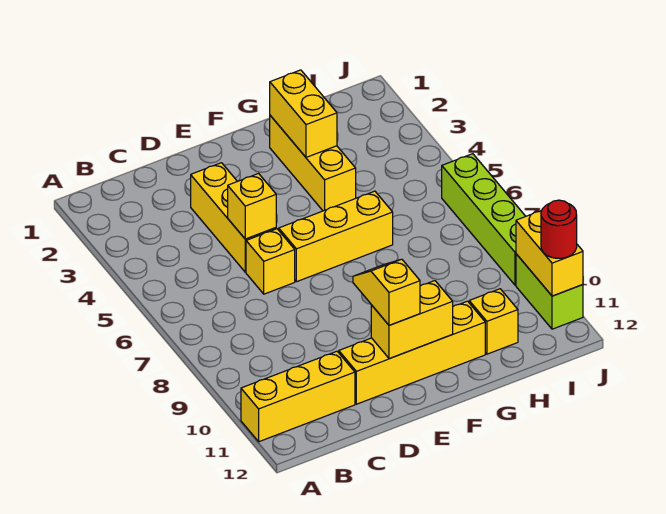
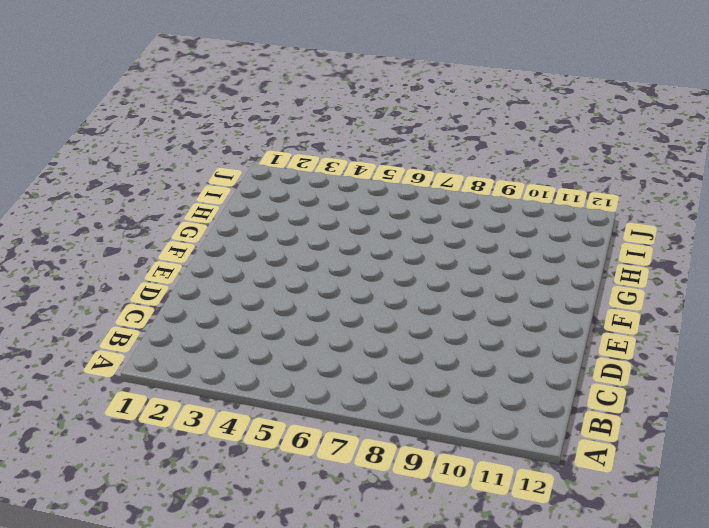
none -> yellow 1x3 brick [241,351,355,442]
none -> yellow 1x3 brick [191,163,276,272]
none -> yellow 1x1 brick [246,229,295,294]

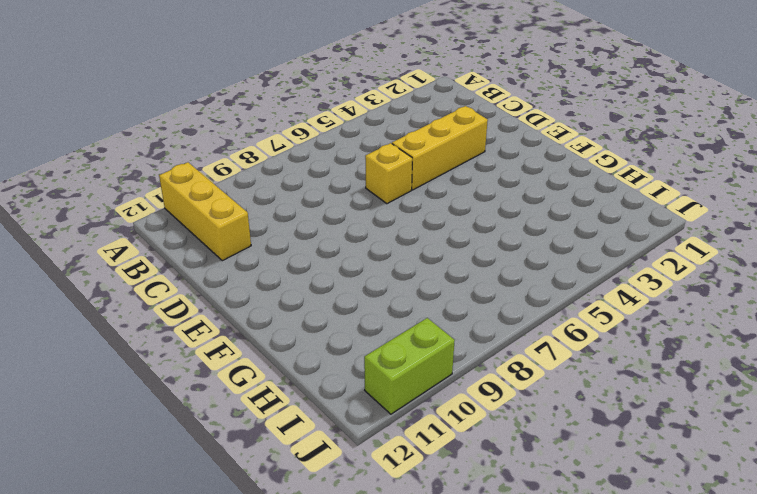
none -> yellow 1x4 brick [339,301,485,404]
none -> yellow 1x3 brick [279,191,393,282]
none -> yellow 1x3 brick [270,115,356,211]

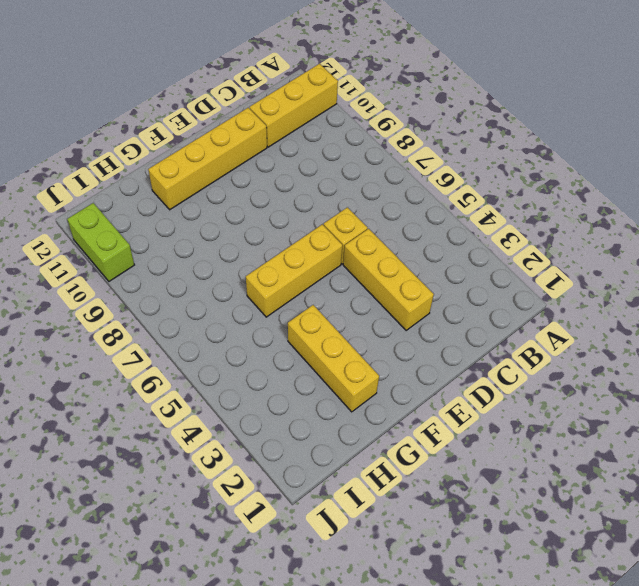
none -> yellow 1x1 brick [469,289,518,354]
none -> lime 1x4 brick [442,154,526,285]
none -> yellow 1x1 brick [228,174,276,239]

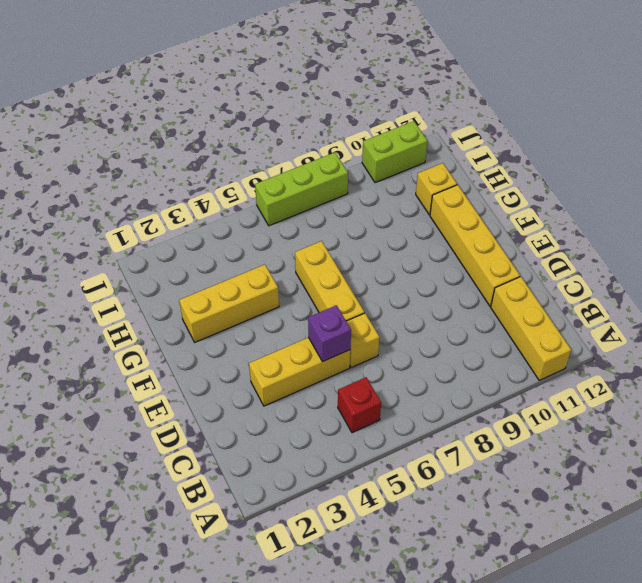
red 1x1 brick [338,377,381,433] -> none
purple 1x1 brick [308,305,351,362] -> yellow 1x1 brick [228,174,276,239]
lime 1x3 brick [255,153,348,226] -> lime 1x4 brick [442,154,526,285]
none -> yellow 1x2 brick [371,281,453,359]
none -> yellow 1x2 brick [270,70,337,157]
none -> yellow 1x2 brick [516,211,583,296]

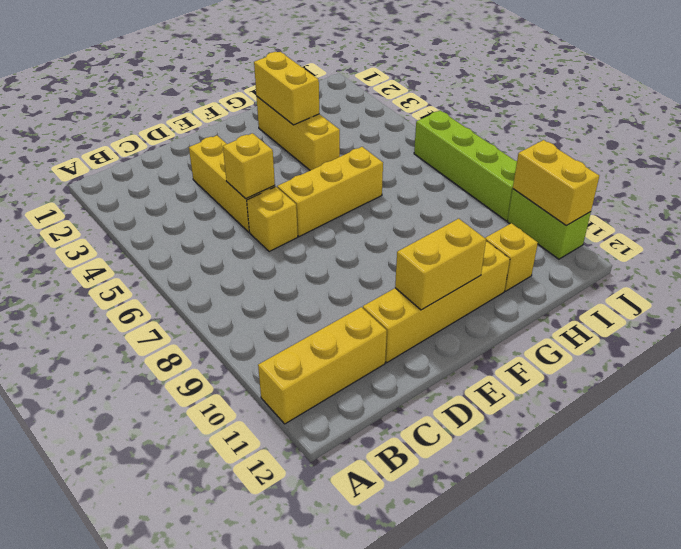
none -> yellow 1x2 slope [353,259,420,325]
none -> red 1x1 round brick [541,200,577,258]

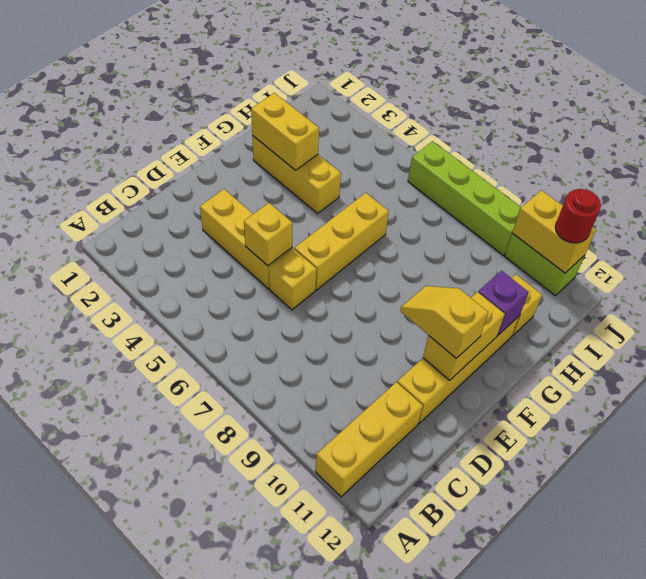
purple 1x1 brick [478,271,529,335] -> none

